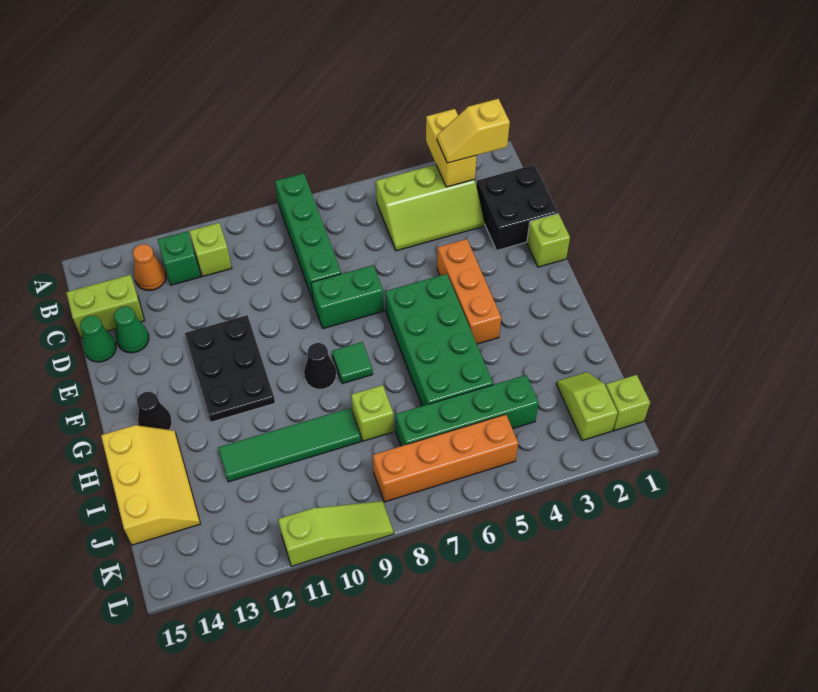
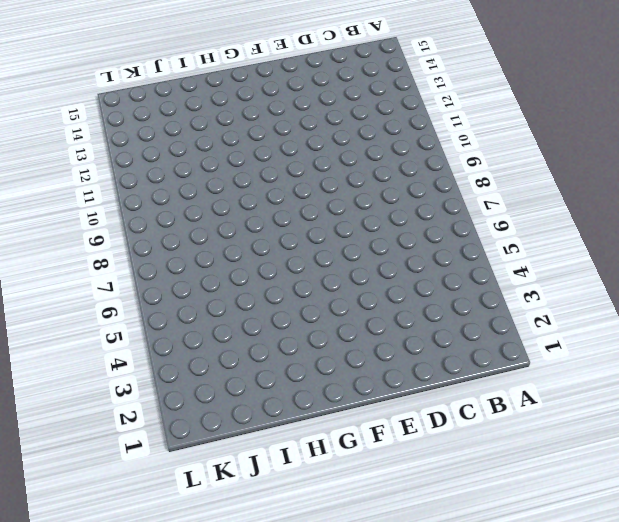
none -> green 1x4 brick [275,173,341,300]
none -> lime 2x3 slope [376,165,484,251]
none -> lime 1x1 brick [189,223,232,277]

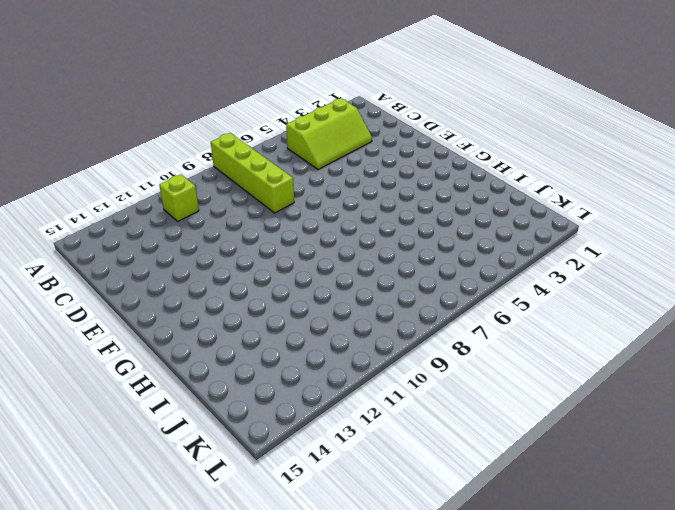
lime 1x4 brick [211,133,294,213] -> green 1x4 brick [275,173,341,300]
none -> green 1x1 brick [158,231,201,285]
none -> orange 1x1 cone [133,244,166,291]
none -> black 2x2 brick [476,165,558,250]

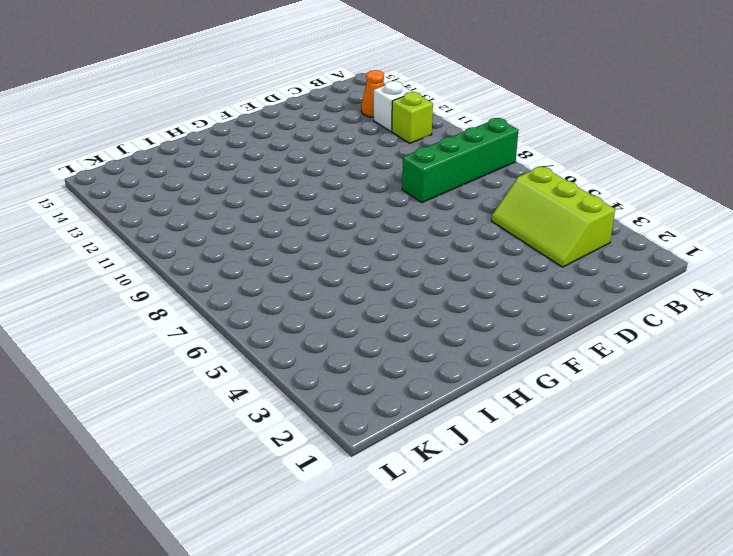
white 1x1 brick [374,81,413,132] -> green 1x1 brick [158,231,201,285]
none -> black 2x2 brick [476,165,558,250]
none -> lime 1x2 brick [66,275,145,338]
none -> green 1x1 cone [114,306,149,353]

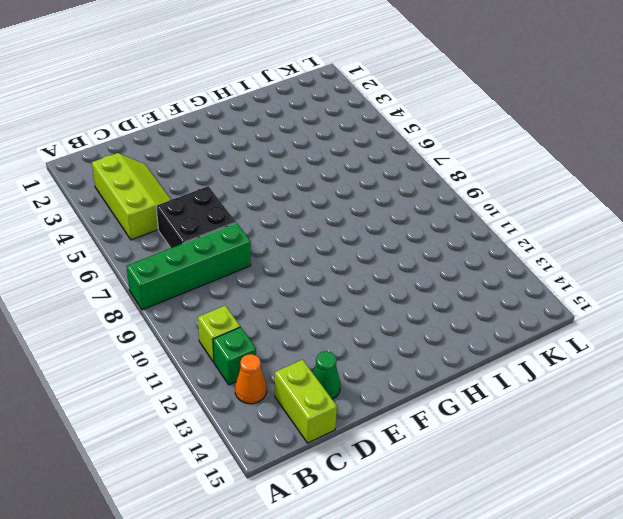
black 2x2 brick [156,186,236,248] -> black 2x2 brick moved to [476,165,558,250]
none -> green 1x1 cone [80,316,116,362]
none -> lime 1x1 brick [527,214,570,267]
none -> orange 1x3 brick [437,239,501,344]

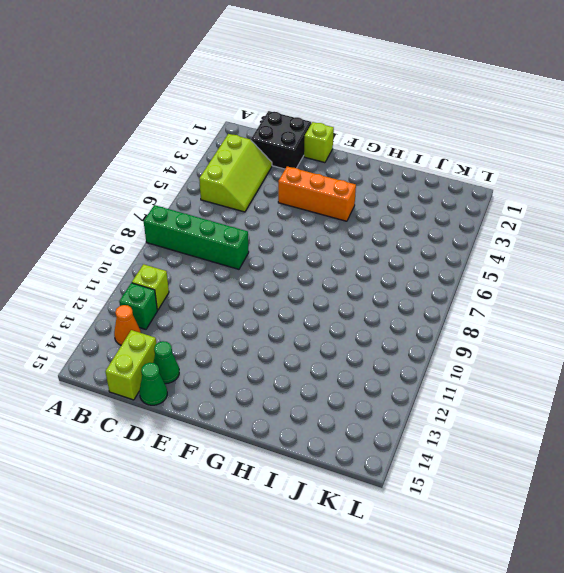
none -> green 1x2 brick [311,265,384,329]
none -> black 2x3 plate [185,315,275,422]
none -> green 2x4 brick [385,274,493,406]

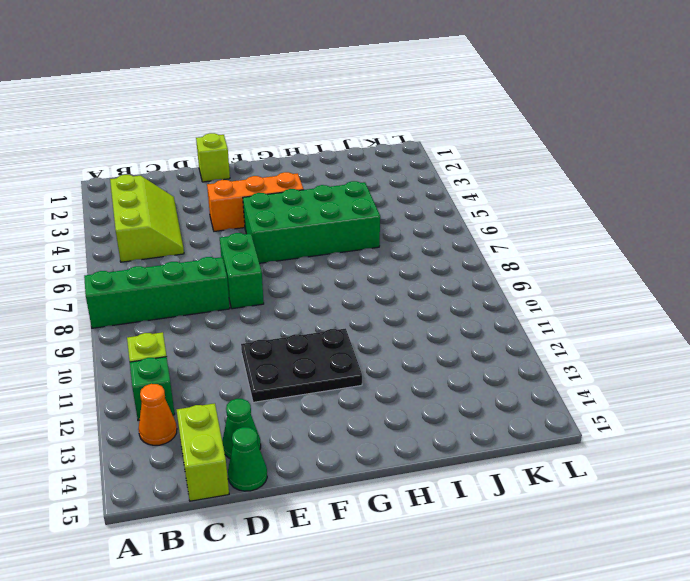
none -> black 2x2 brick [476,165,558,250]
none -> green 1x1 tile [332,342,373,384]
none -> black 1x1 cone [304,343,336,389]

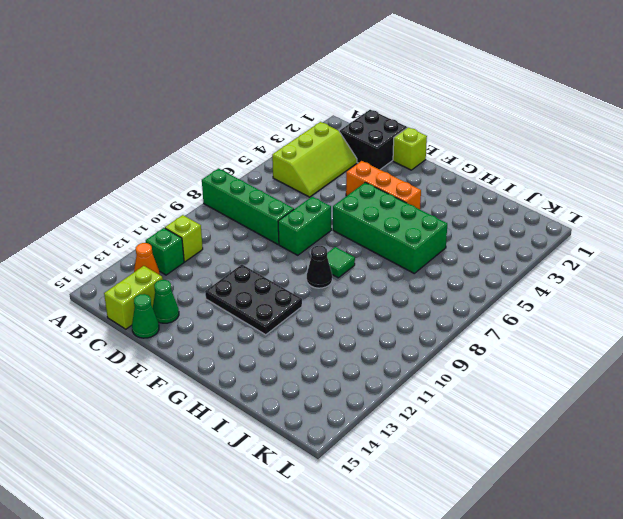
none -> black 1x1 cone [137,392,172,430]
none -> yellow 2x3 slope [101,425,200,545]
none -> lime 1x1 brick [351,385,394,441]

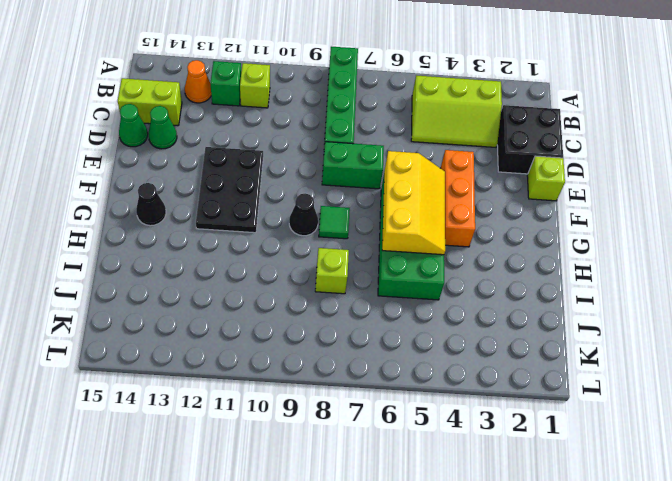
yellow 2x3 slope [382,151,445,255] -> yellow 2x3 slope moved to [101,425,200,545]
none -> green 1x4 tile [218,408,361,482]
none -> lime 1x2 slope [557,372,618,441]
none -> green 1x4 brick [396,375,539,446]

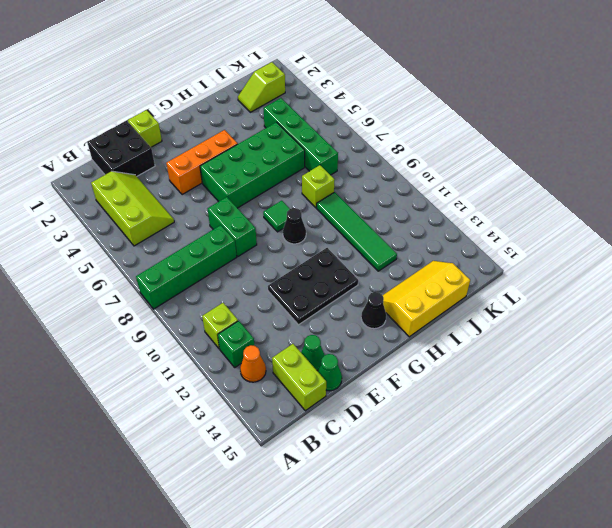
none -> lime 1x1 brick [606,375,650,431]
none -> orange 1x4 brick [373,414,518,502]
none -> lime 1x3 slope [278,501,394,566]

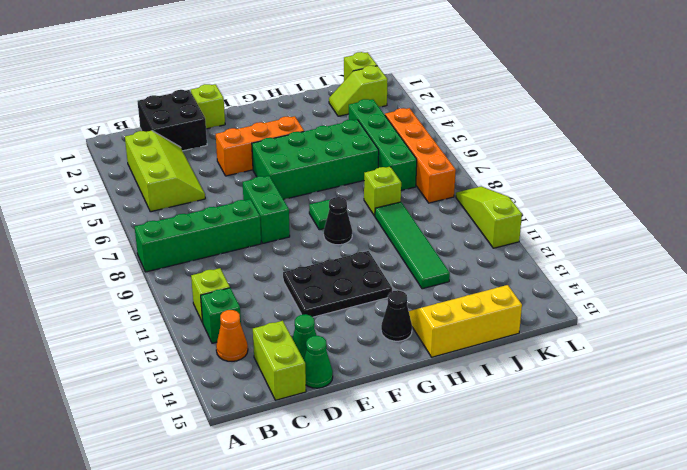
none -> yellow 1x2 brick [426,109,477,187]
none -> yellow 1x2 slope [437,99,510,163]

